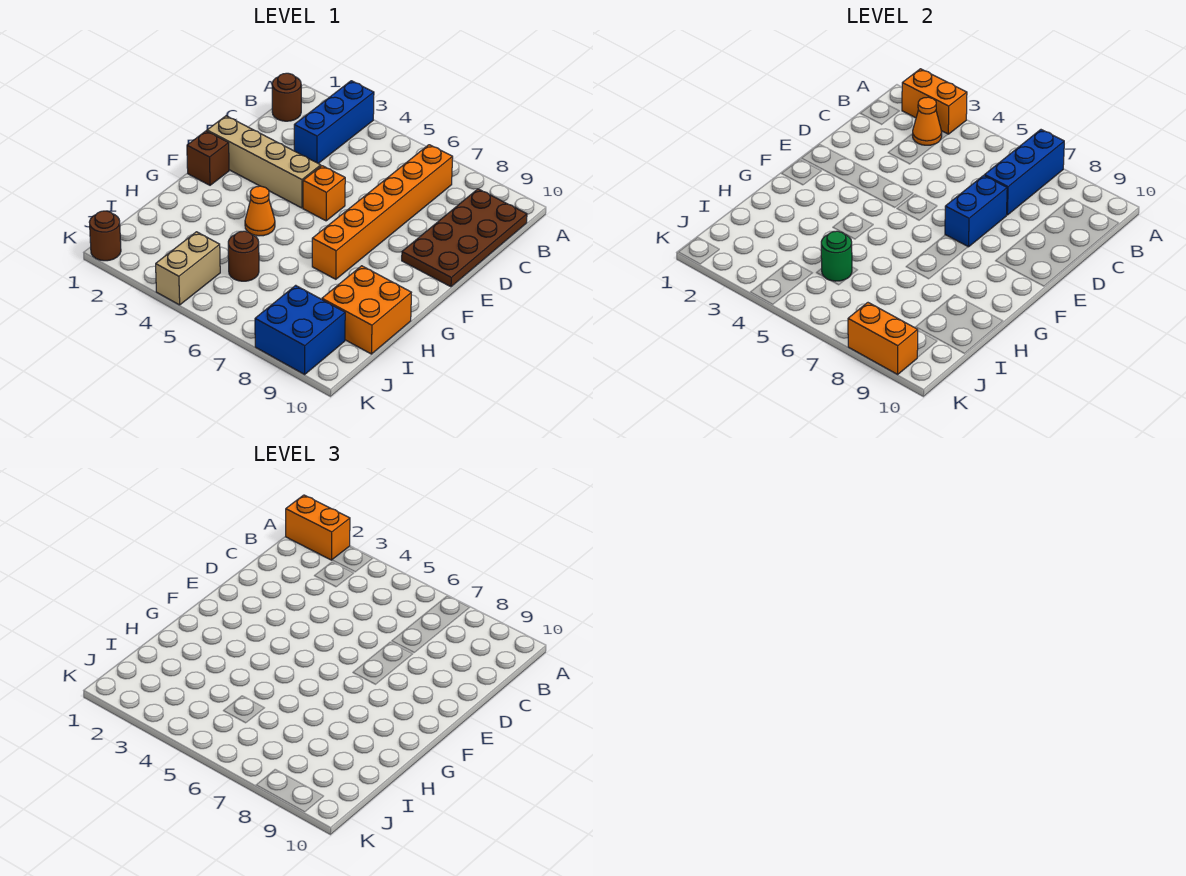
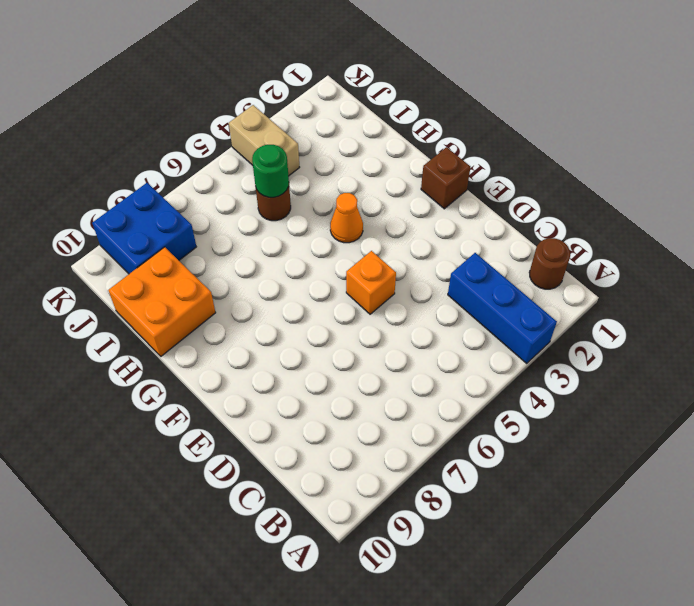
none -> orange 1x6 brick [312,145,453,279]
none -> brown 2x4 plate [402,189,527,287]
none -> tan 1x4 brick [207,116,321,208]

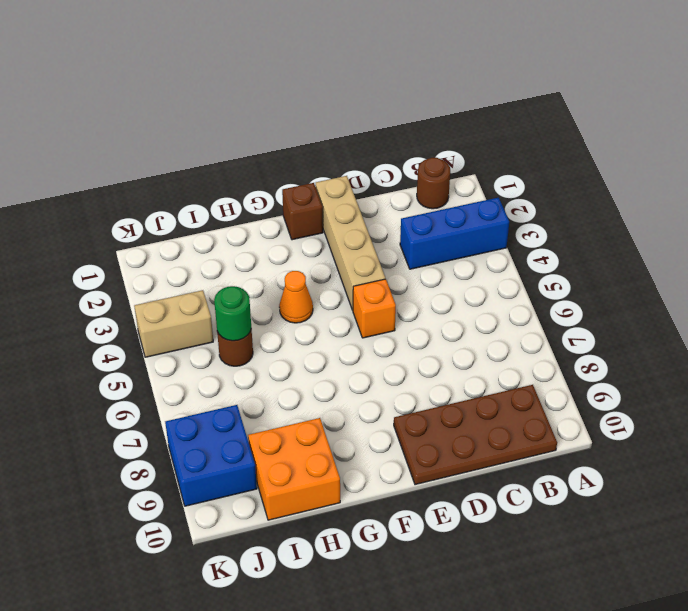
none -> orange 1x6 brick [312,145,453,279]
none -> brown 1x1 round brick [89,211,121,261]
none -> orange 1x2 brick [902,69,967,134]

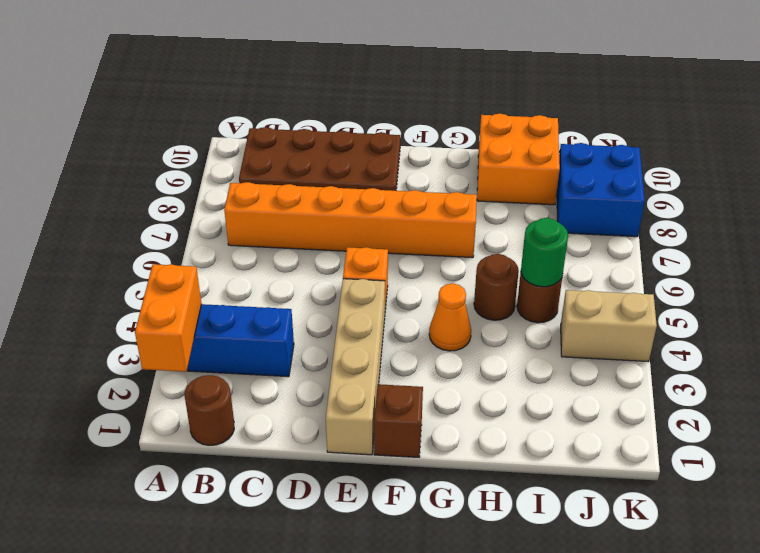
brown 1x1 round brick [474,254,519,320] -> brown 1x1 round brick moved to [89,211,121,261]
none -> blue 1x3 brick [985,130,1064,215]
none -> orange 1x1 cone [912,97,942,145]
none -> blue 1x2 brick [945,175,1007,247]

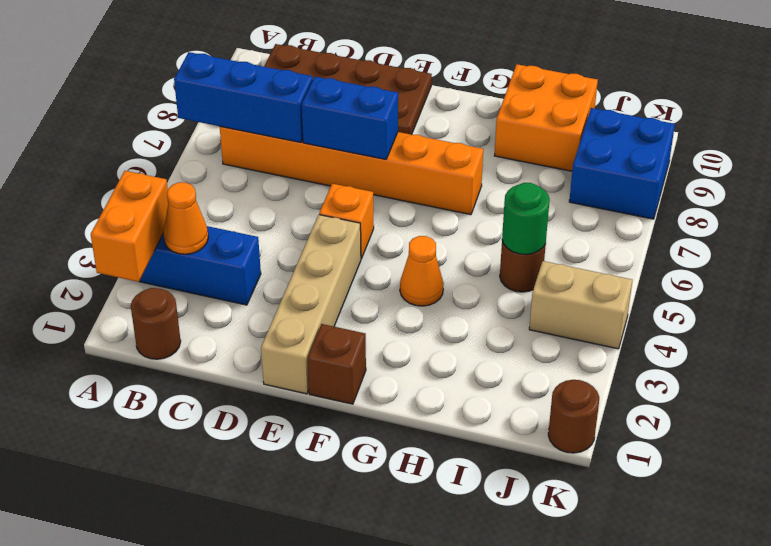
none -> orange 1x2 brick [848,303,918,374]
none -> orange 1x2 brick [286,495,350,560]

